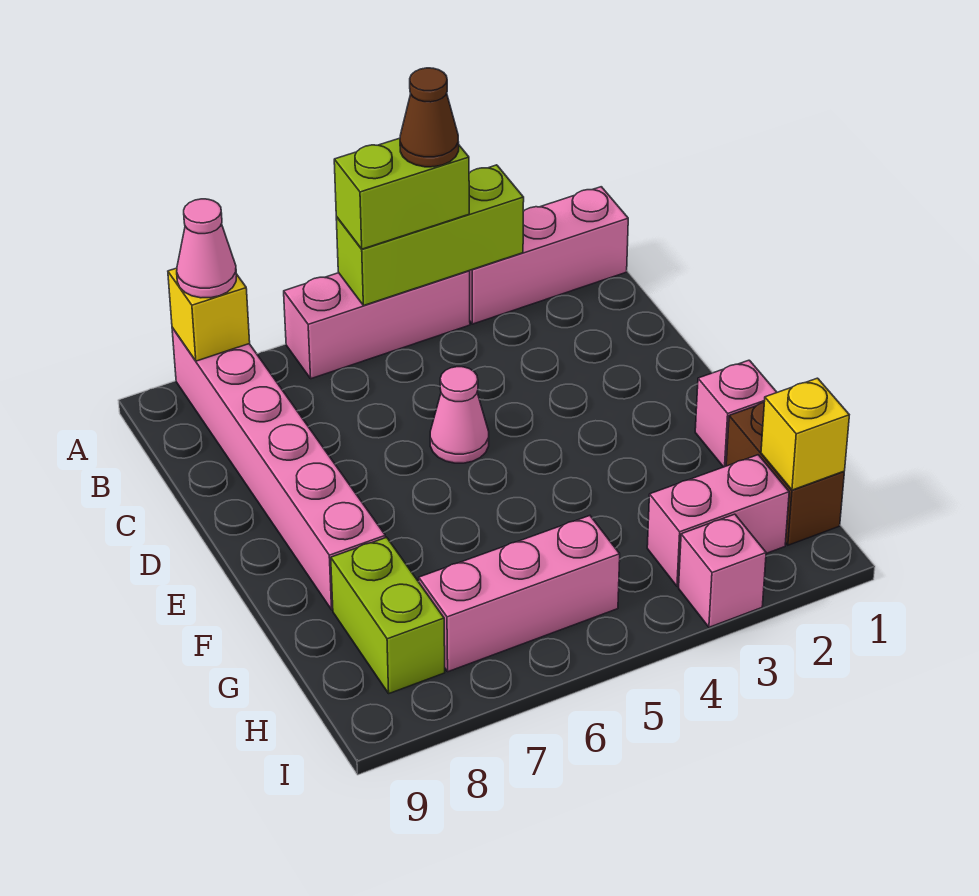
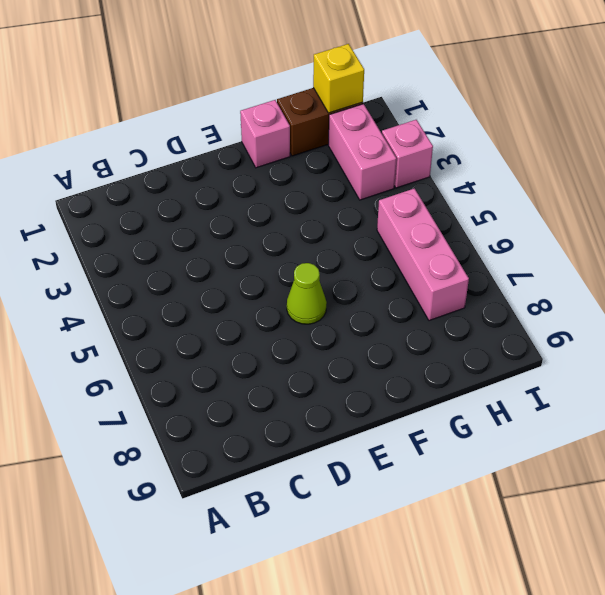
lime 1x1 cone [287,263,327,324] -> none
none -> pink 1x3 brick [469,187,628,324]
none -> pink 1x3 brick [284,271,470,379]
none -> pink 1x6 brick [172,328,386,610]

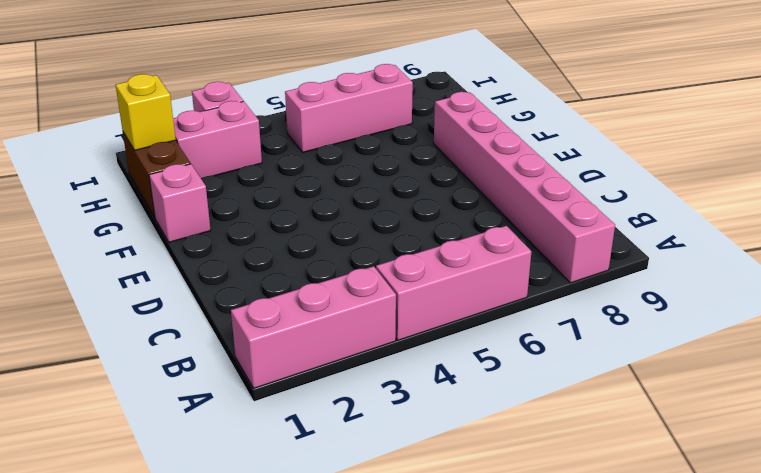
none -> pink 1x1 cone [430,367,489,463]
none -> lime 1x2 brick [331,537,445,693]
none -> lime 1x3 brick [336,165,524,306]

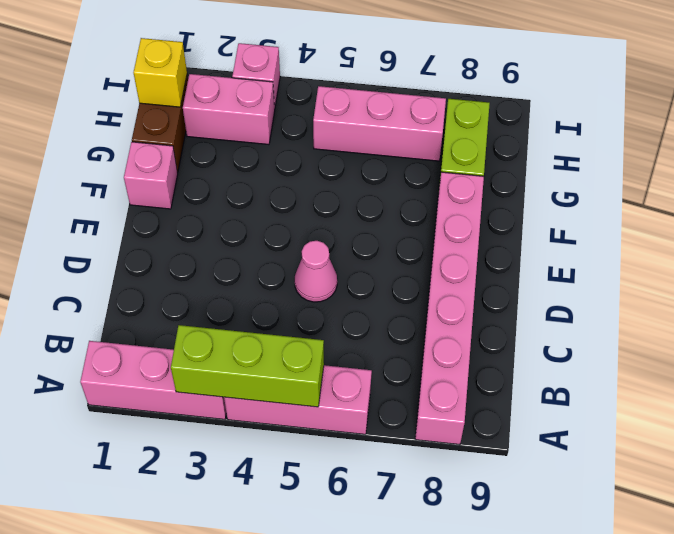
none -> yellow 1x1 brick [168,268,250,361]
none -> lime 1x2 brick [334,138,469,249]
none -> pink 1x1 cone [177,199,237,298]

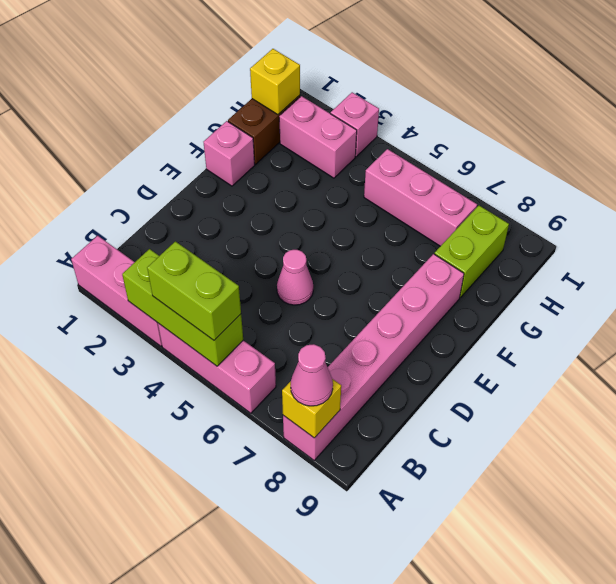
none -> brown 1x1 cone [400,68,459,167]

